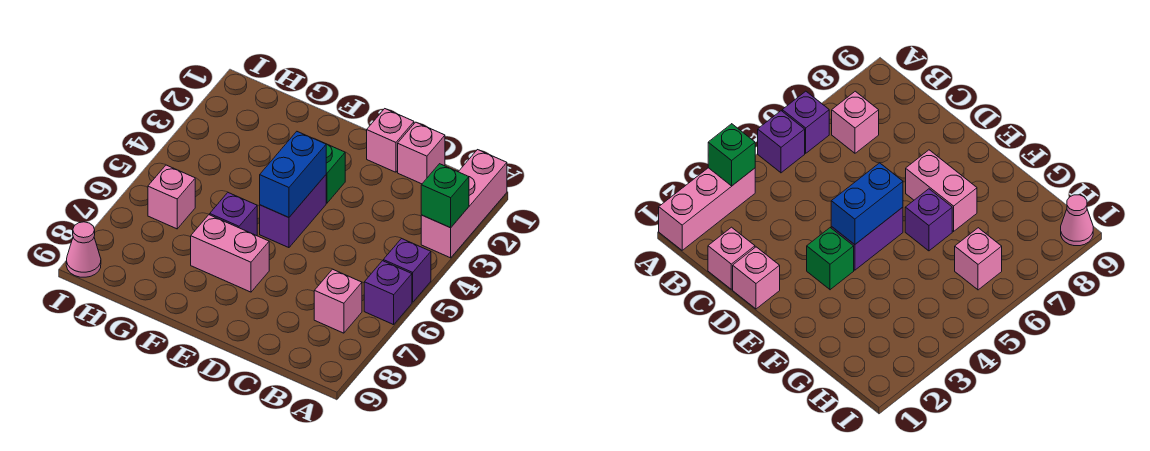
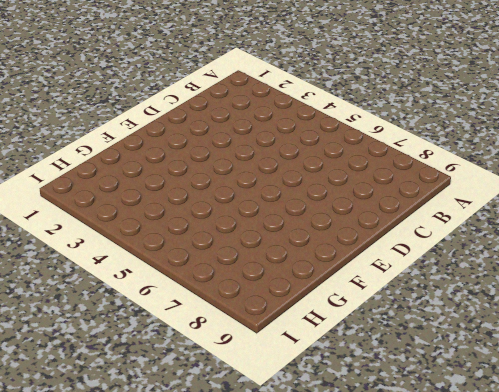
none -> pink 1x3 brick [421,150,507,258]
none -> purple 1x1 brick [383,238,431,302]
none -> purple 1x1 brick [364,261,412,325]

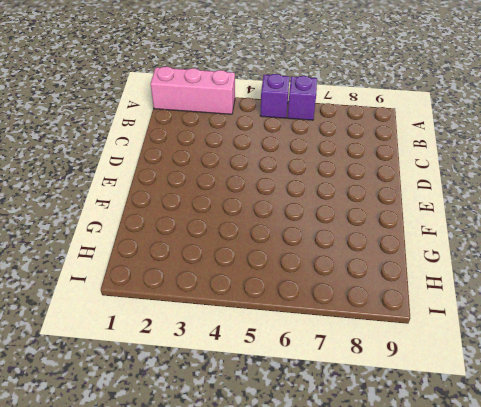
none -> pink 1x1 brick [314,269,362,333]
none -> pink 1x1 brick [398,122,445,184]
none -> pink 1x1 brick [367,109,414,172]

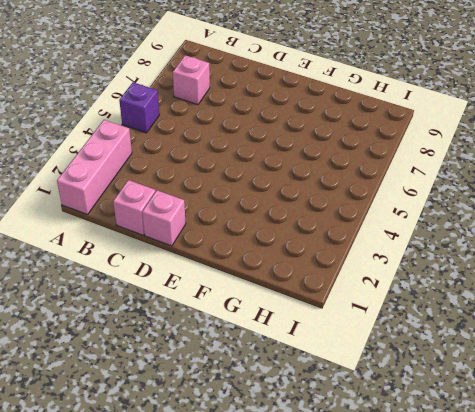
none -> purple 1x1 brick [364,261,412,325]
none -> green 1x1 brick [320,141,345,203]
none -> purple 1x2 brick [260,175,326,248]

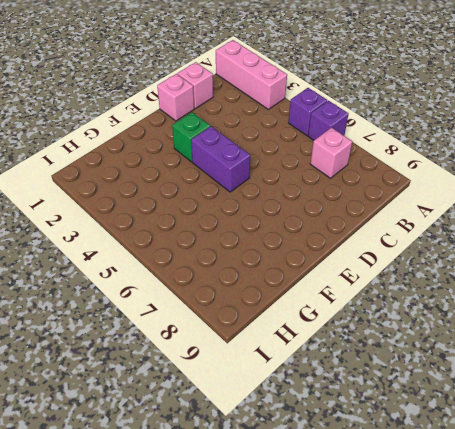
none -> pink 1x2 brick [191,215,269,292]
none -> purple 1x1 brick [210,193,257,236]
none -> pink 1x1 brick [148,165,195,229]

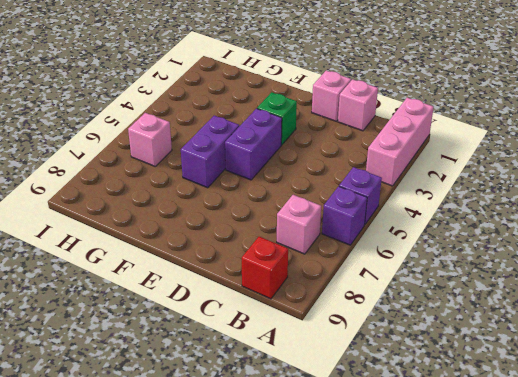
red 1x1 brick [242,237,288,299] -> none
purple 1x2 brick [181,116,239,188] -> purple 1x1 brick [210,193,257,236]
none -> pink 1x2 brick [191,215,269,292]
none -> pink 1x1 cone [66,222,101,277]
none -> green 1x1 brick [421,164,469,228]

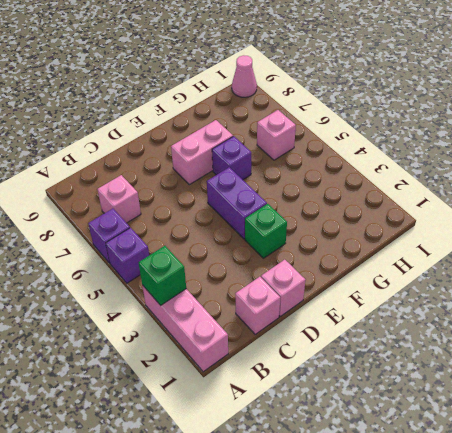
none -> blue 1x2 brick [260,132,326,217]

